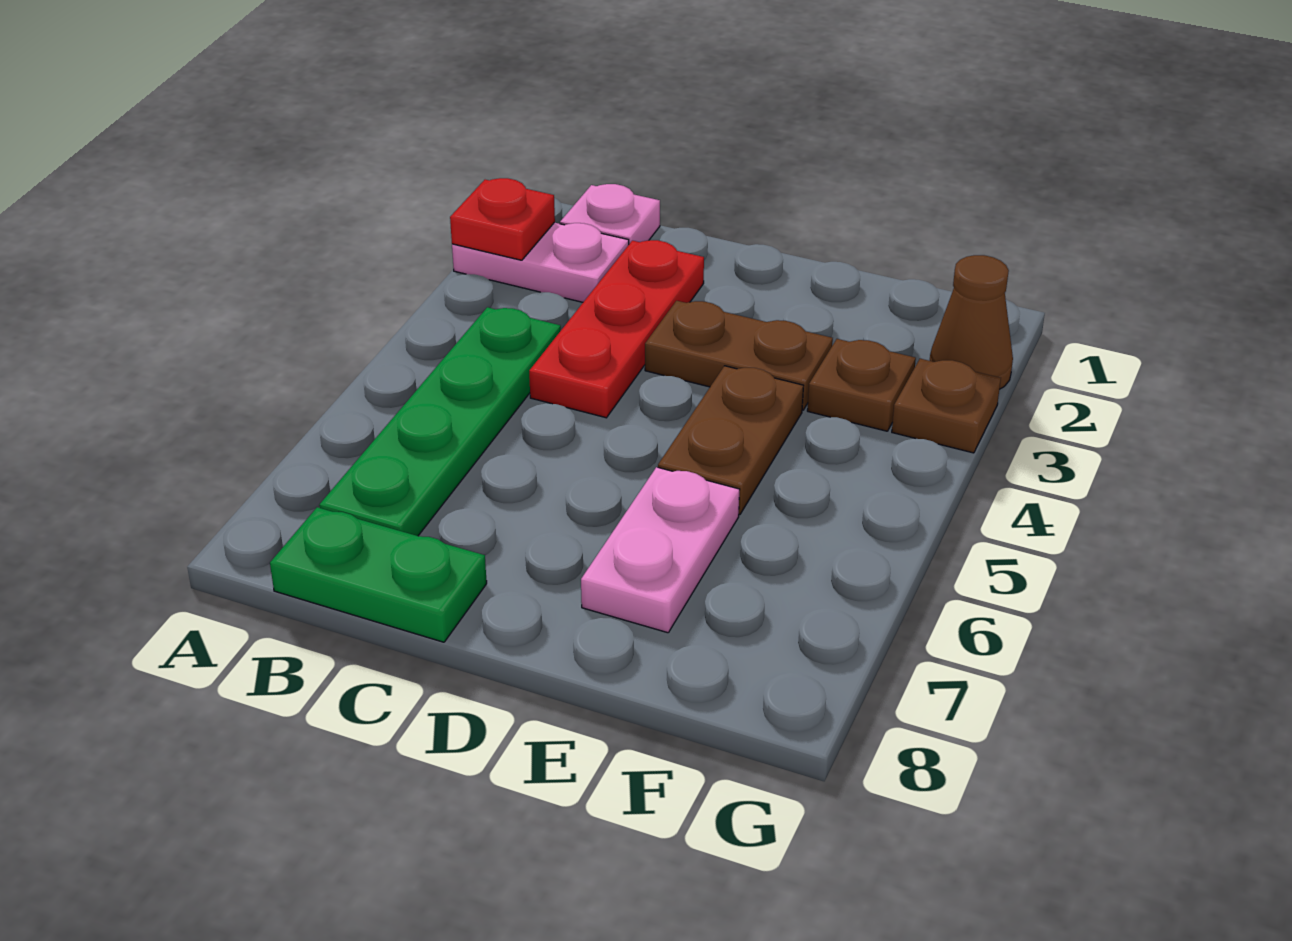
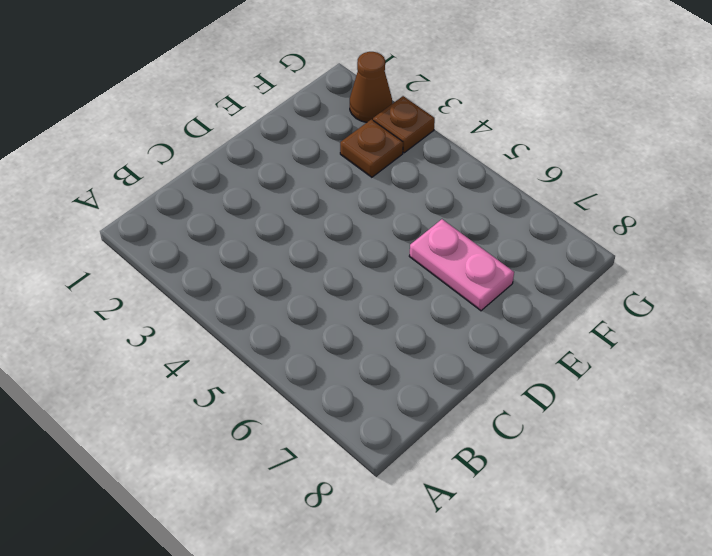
none -> pink 1x2 plate [452,223,629,302]
none -> pink 1x1 plate [560,184,660,244]
none -> green 1x4 plate [319,307,561,536]

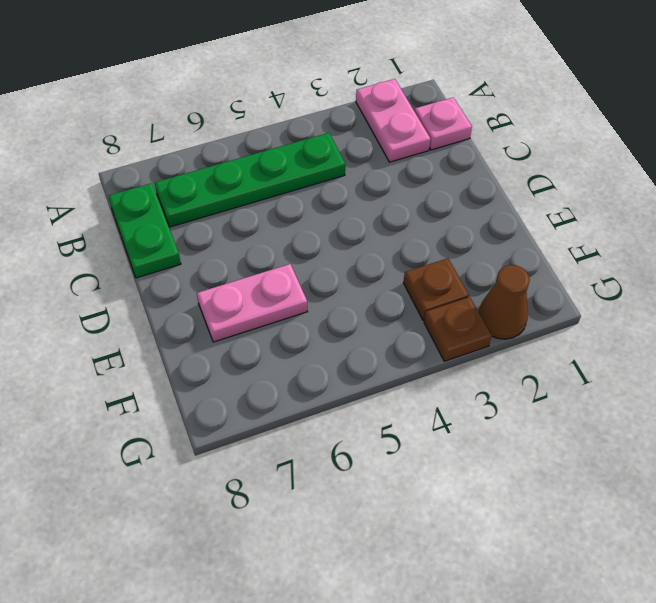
none -> red 1x3 plate [529,240,704,418]
none -> brown 1x2 plate [645,301,833,410]
none -> brown 1x2 plate [658,366,803,514]

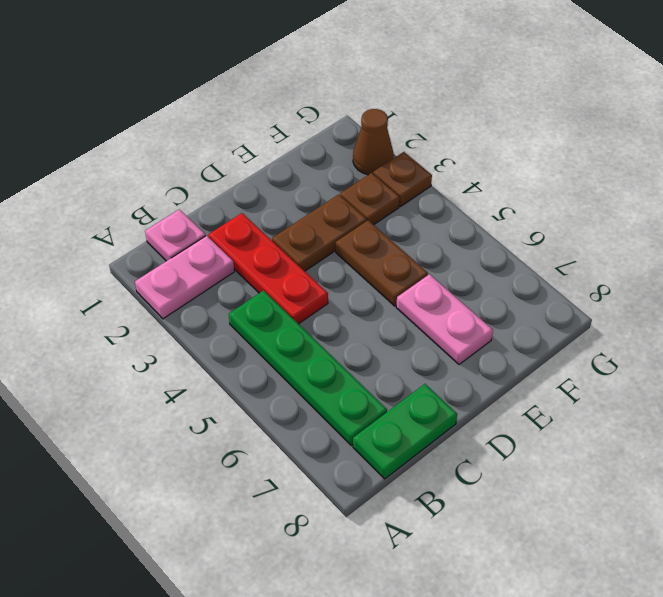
none -> red 1x1 plate [450,178,555,260]

